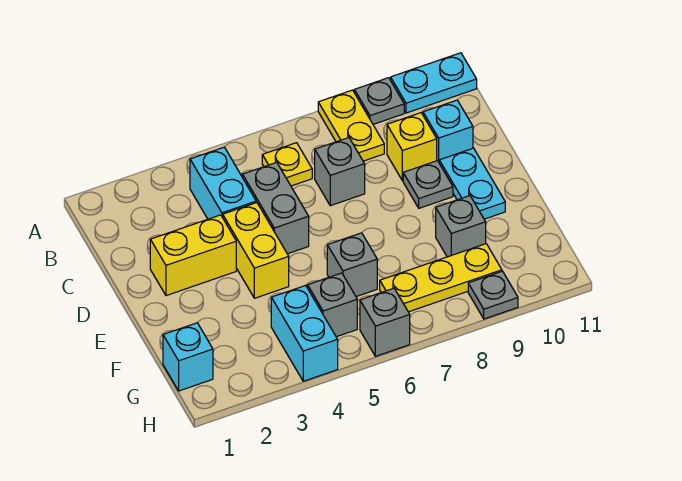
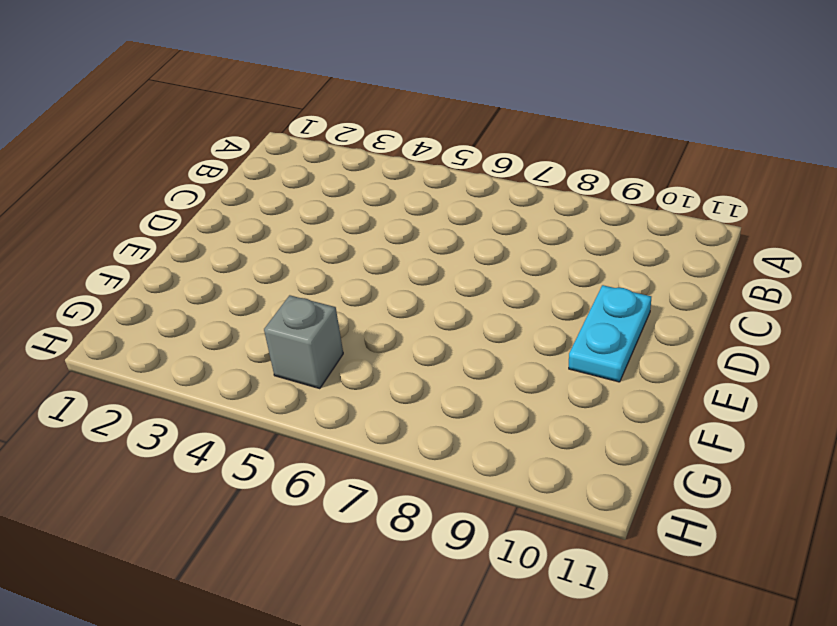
none -> yellow 1x2 plate [318,90,384,161]
none -> grey 1x1 plate [354,78,404,124]
none -> cyan 1x2 plate [391,53,477,113]

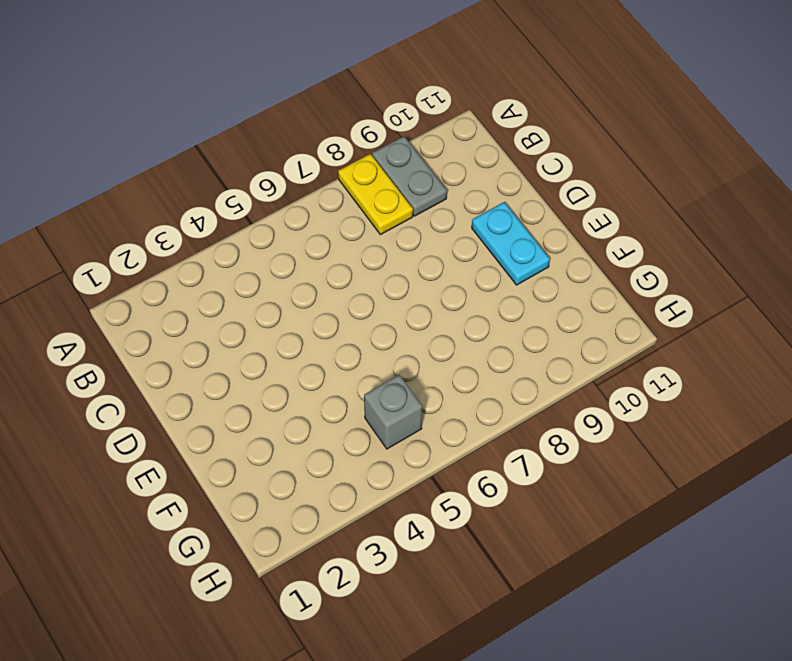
grey 1x2 plate [372,136,447,216] -> grey 1x1 plate [354,78,404,124]
none -> cyan 1x2 plate [391,53,477,113]
none -> cyan 1x2 brick [190,147,256,219]
none -> yellow 1x1 plate [262,143,312,186]

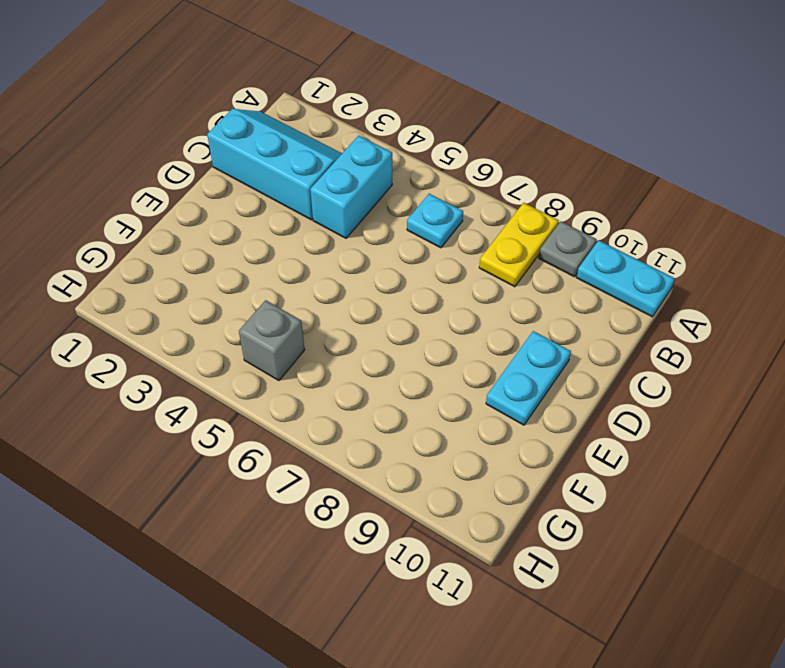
cyan 2x3 slope [207,109,342,220] -> none
cyan 1x1 plate [407,194,463,248] -> yellow 1x1 plate [262,143,312,186]
none -> grey 1x2 brick [242,162,309,254]
none -> grey 1x1 brick [315,138,365,206]
none -> yellow 1x1 brick [387,113,437,181]

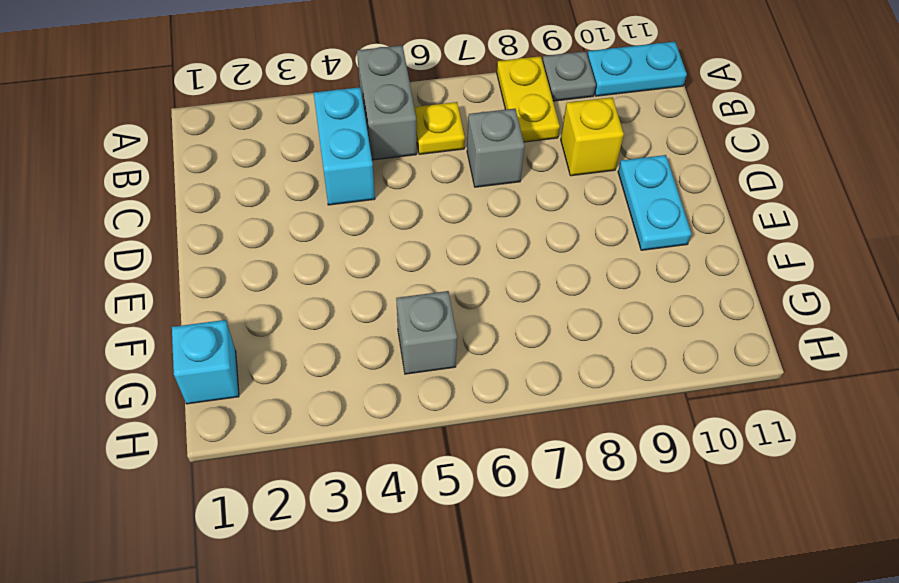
grey 1x2 brick [357,45,417,160] -> grey 1x2 brick moved to [242,162,309,254]
none -> cyan 1x1 brick [423,100,473,162]
none -> yellow 1x2 brick [150,215,236,296]
none -> yellow 1x2 brick [223,202,289,298]

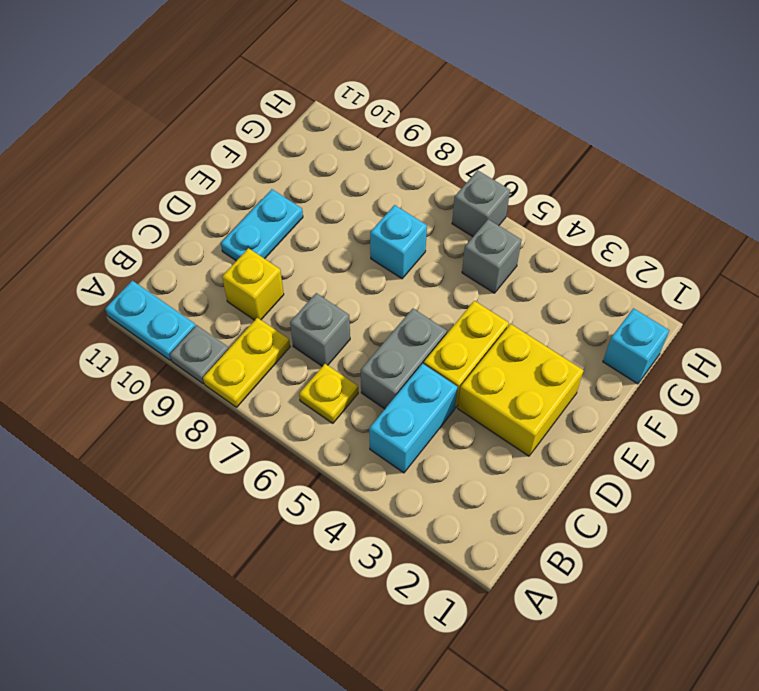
yellow 2x2 brick [458,324,584,456] -> yellow 1x2 brick [150,215,236,296]
cyan 1x1 brick [370,205,427,279] -> cyan 1x1 brick moved to [423,100,473,162]
none -> grey 1x1 plate [403,161,453,208]
none -> grey 1x1 brick [327,233,377,297]
none -> grey 1x1 brick [436,196,486,257]

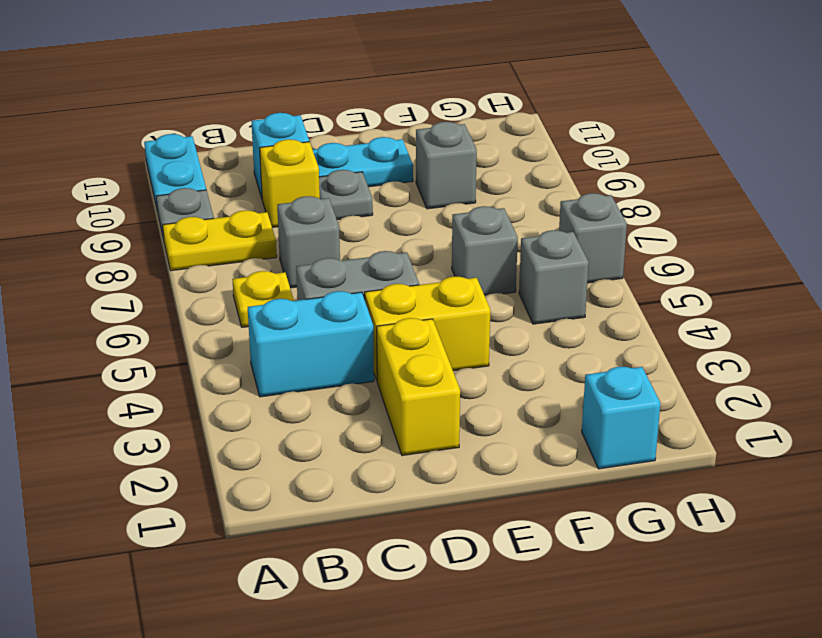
none -> cyan 1x2 brick [271,285,338,381]
none -> yellow 1x3 plate [380,244,502,312]
none -> grey 1x1 plate [468,271,518,319]

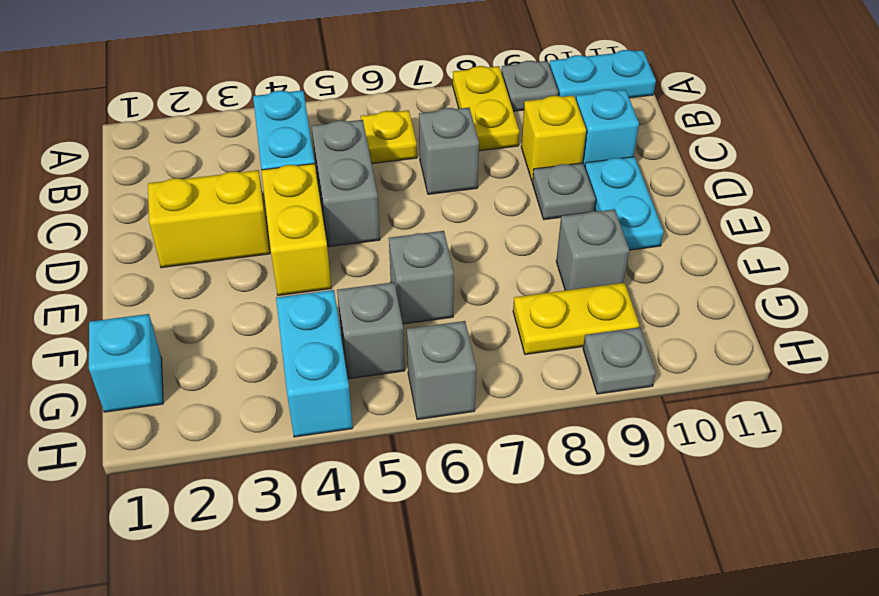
yellow 1x2 plate [513,283,639,355] -> yellow 1x3 plate [380,244,502,312]

